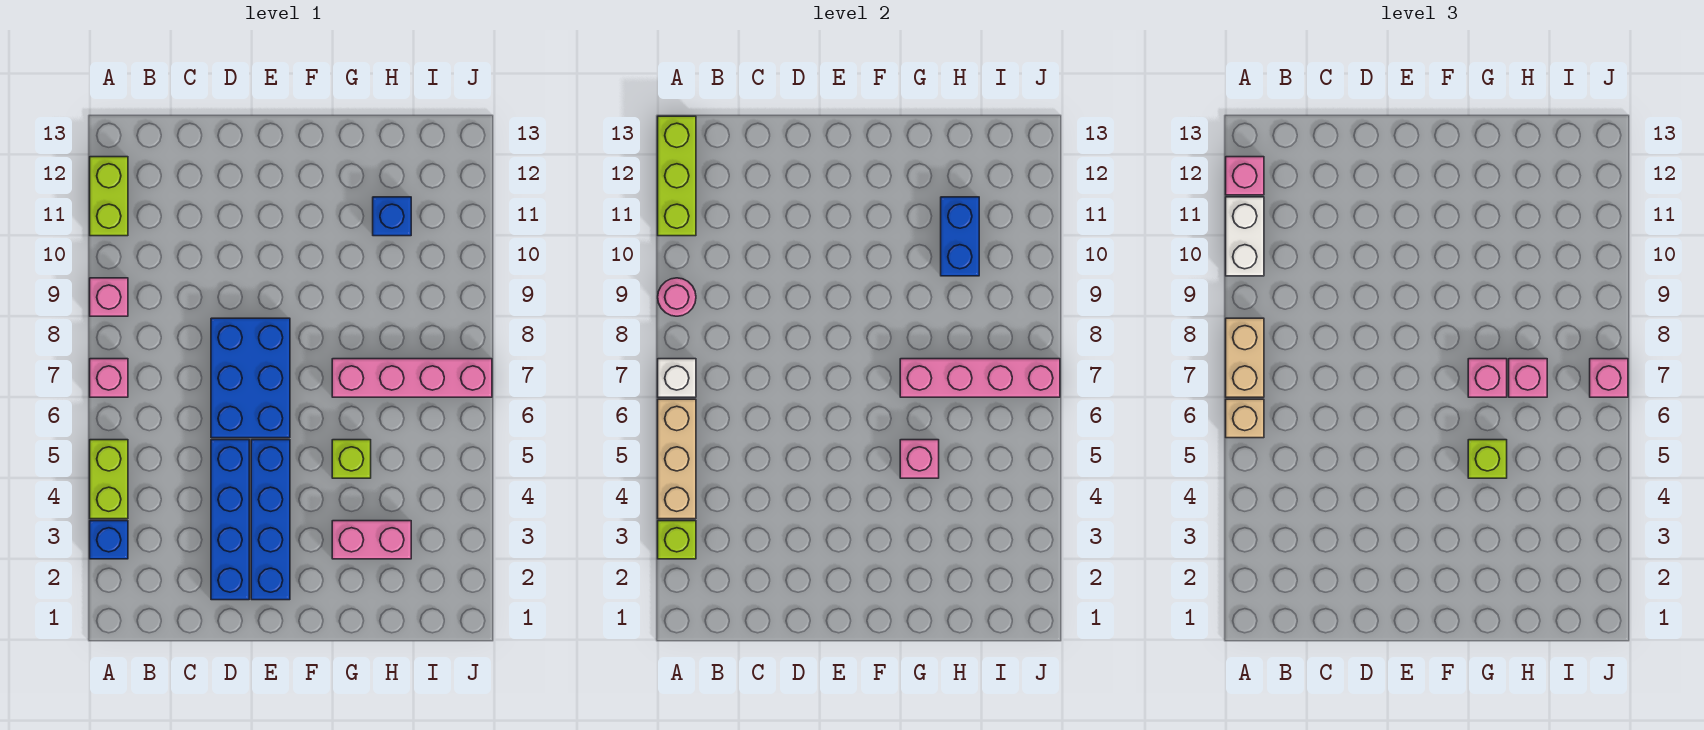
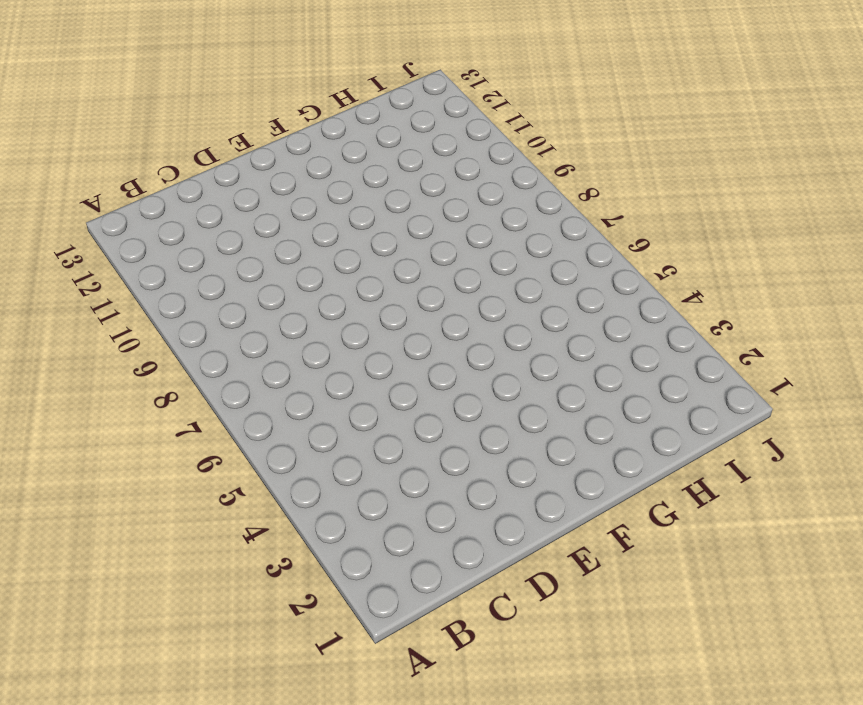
none -> blue 1x1 brick [90,521,128,559]
none -> lime 1x2 brick [90,440,128,519]
none -> pink 1x1 brick [90,359,128,397]

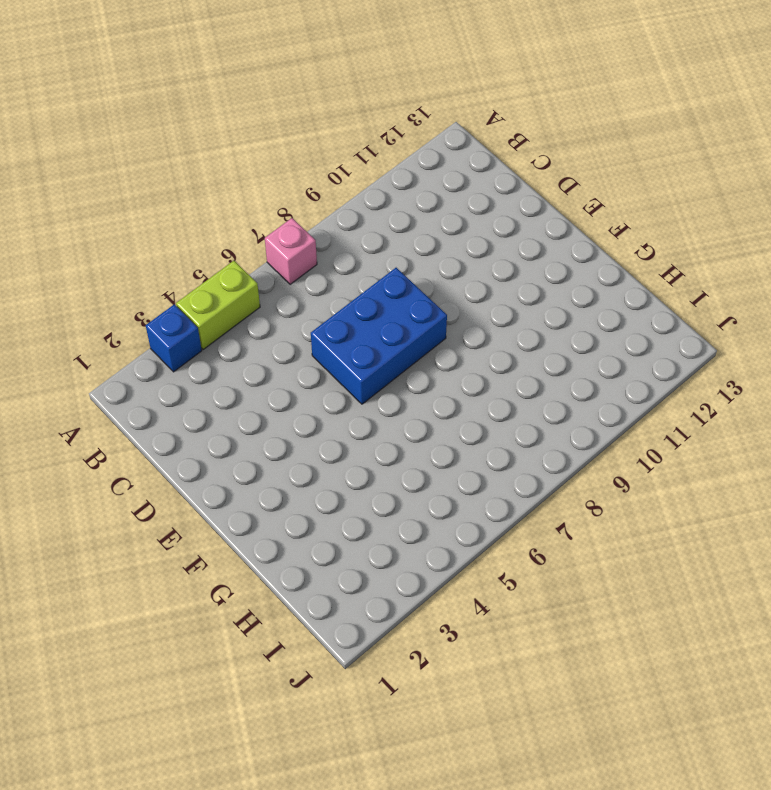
none -> pink 1x1 brick [90,278,128,316]
none -> lime 1x2 brick [90,157,128,236]
none -> blue 1x4 brick [211,440,249,600]

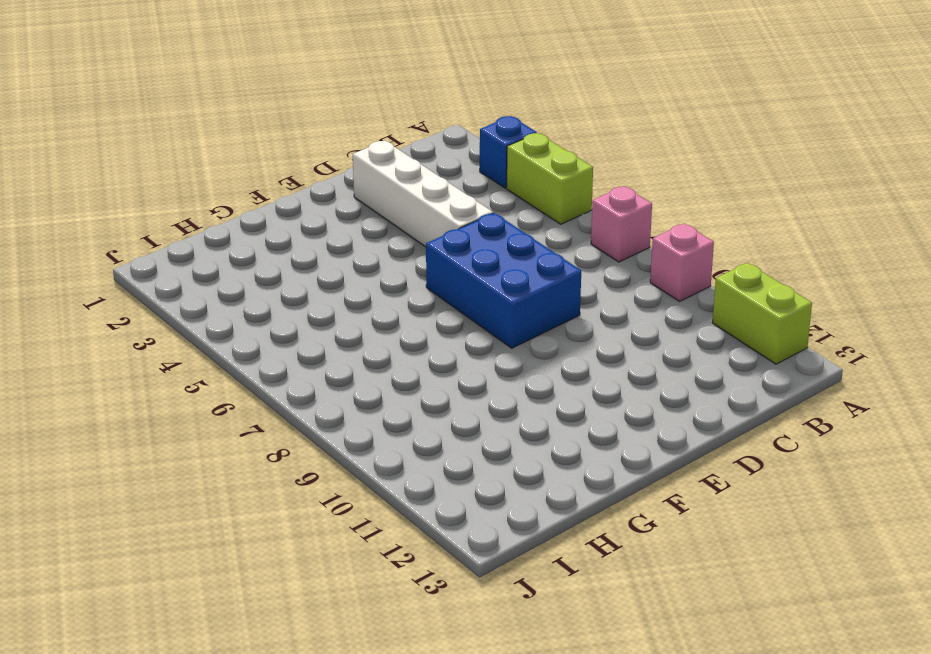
white 1x4 brick [353,141,493,247] -> blue 1x4 brick [211,440,249,600]
none -> blue 1x4 brick [251,440,290,600]
none -> pink 1x2 brick [332,521,411,559]
none -> lime 1x1 brick [332,440,371,478]

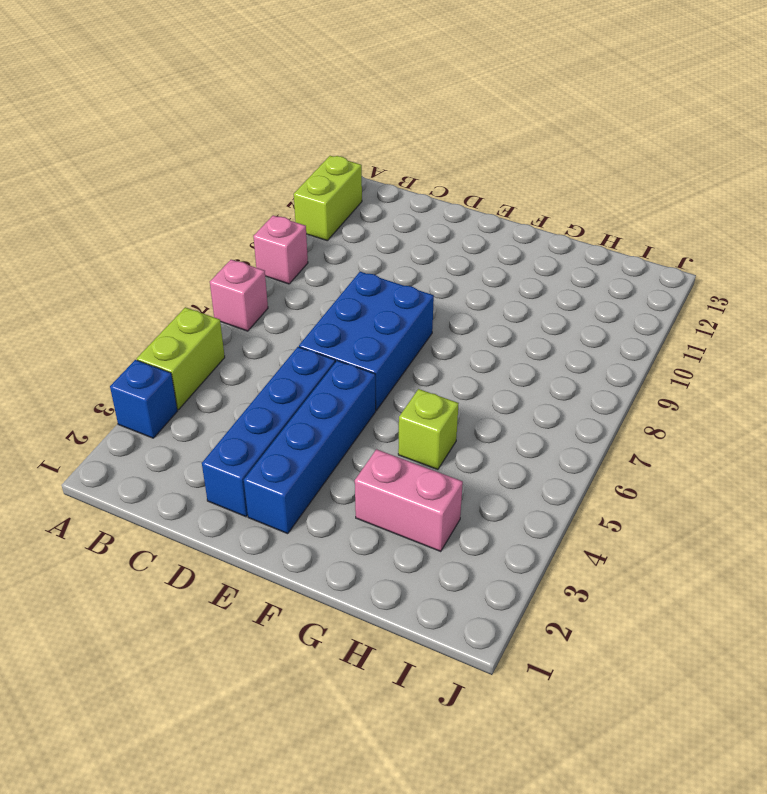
none -> pink 1x4 brick [332,359,492,397]
none -> blue 1x1 brick [373,197,411,236]
none -> lime 1x1 brick [658,521,696,559]

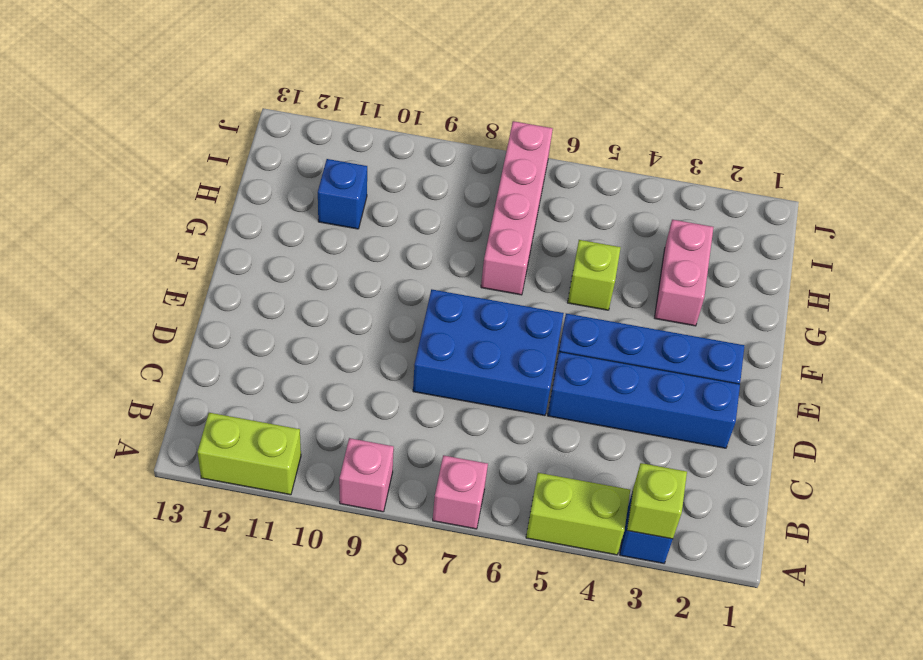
none -> tan 1x3 brick [658,399,696,519]
none -> white 1x1 brick [658,359,696,397]
none -> pink 1x1 round brick [658,278,696,316]

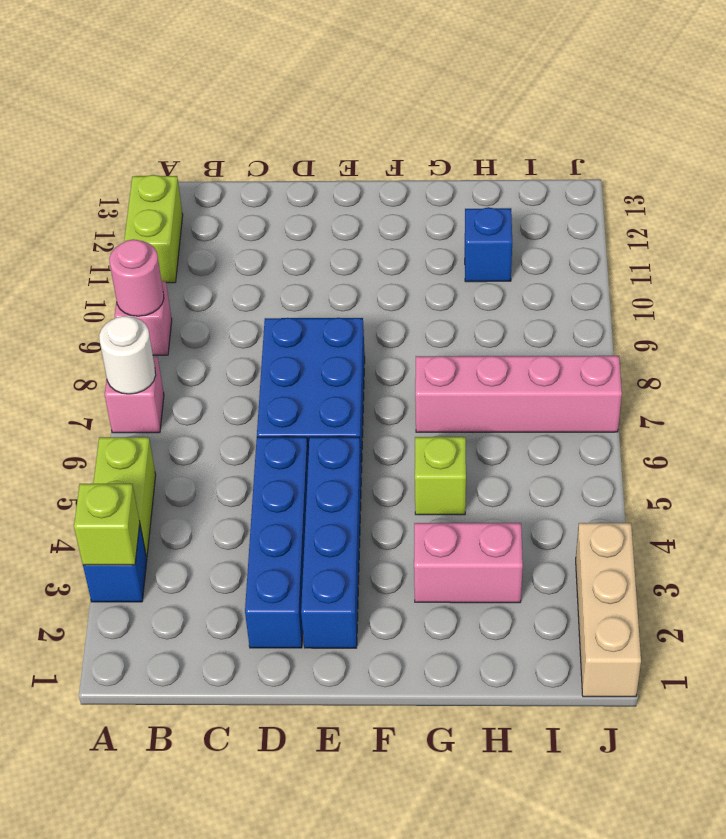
white 1x1 round brick [99,316,156,394] -> white 1x1 brick [658,359,696,397]
tan 1x3 brick [576,523,641,697] -> tan 1x3 brick moved to [658,399,696,519]
none -> lime 1x3 brick [658,116,696,236]
none -> pink 1x1 brick [900,440,939,478]
none -> pink 1x4 brick [900,359,1060,397]

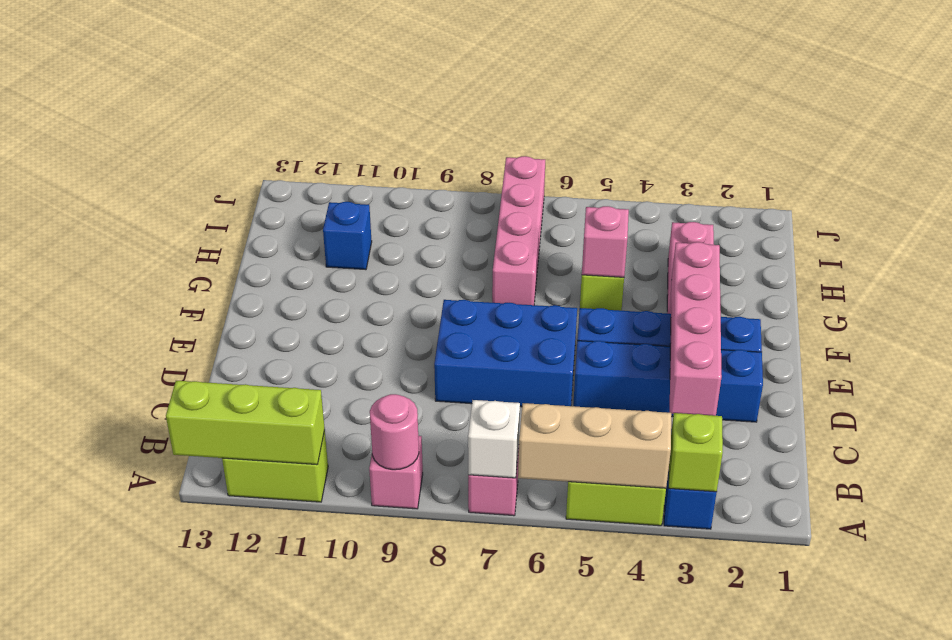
pink 1x4 brick [670,242,722,416] -> pink 1x4 brick moved to [900,359,1060,397]
none -> blue 1x2 brick [941,197,979,276]
none -> tan 1x1 brick [1226,399,1264,438]
none -> tan 1x2 brick [1226,318,1264,397]

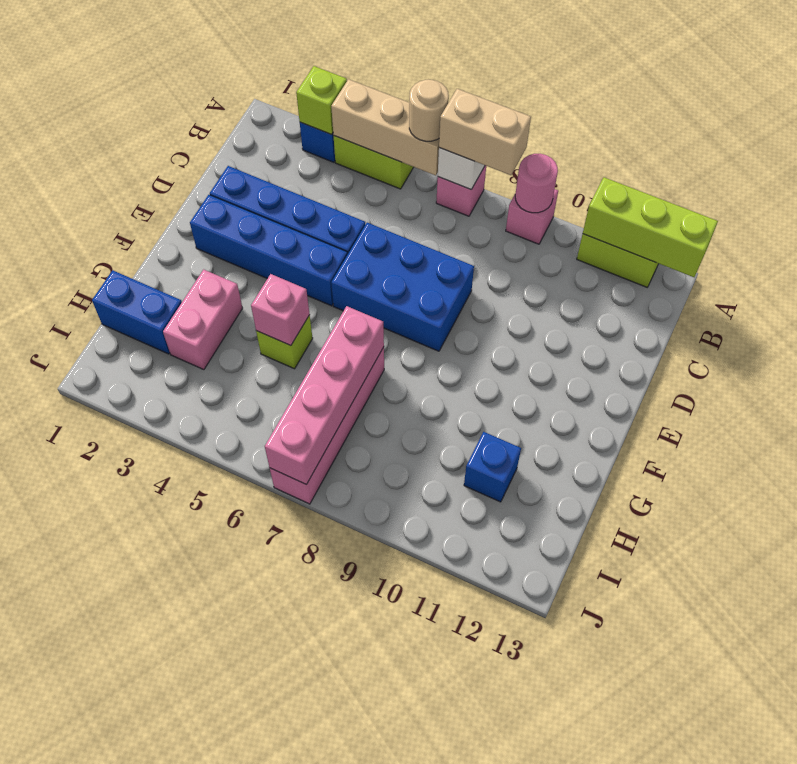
tan 1x1 round brick [409,79,449,141] -> tan 1x1 brick [1226,399,1264,438]
blue 1x2 brick [92,270,182,354] -> blue 1x2 brick moved to [941,197,979,276]
none -> white 1x2 brick [1226,197,1264,276]
none -> pink 1x1 brick [1226,157,1264,195]
none -> lime 1x1 brick [1468,440,1507,478]

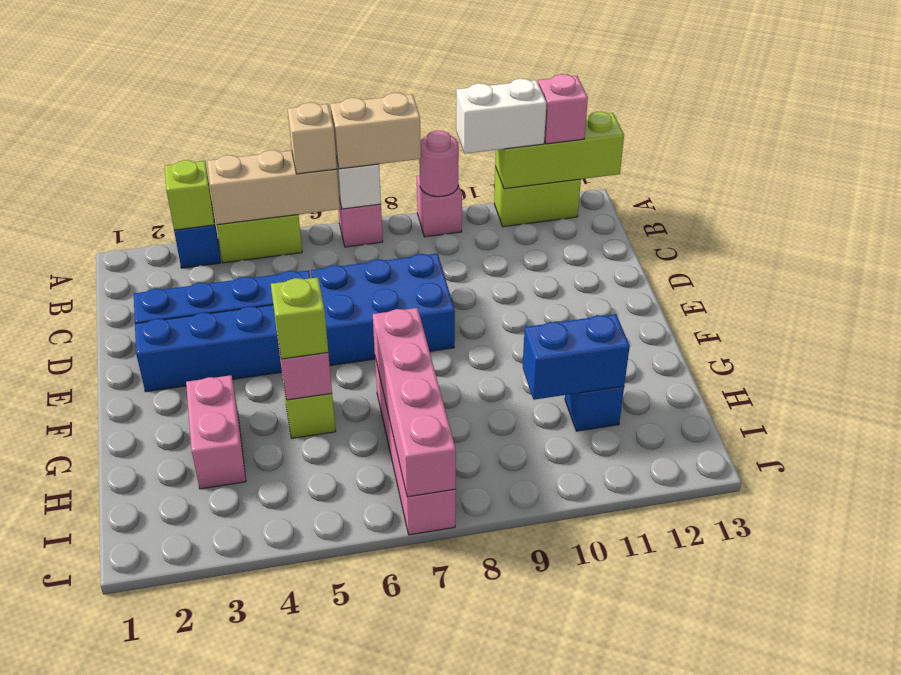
none -> pink 1x1 brick [1468,359,1507,397]
none -> pink 1x1 brick [1509,359,1547,397]
none -> pink 1x1 brick [1590,359,1628,397]

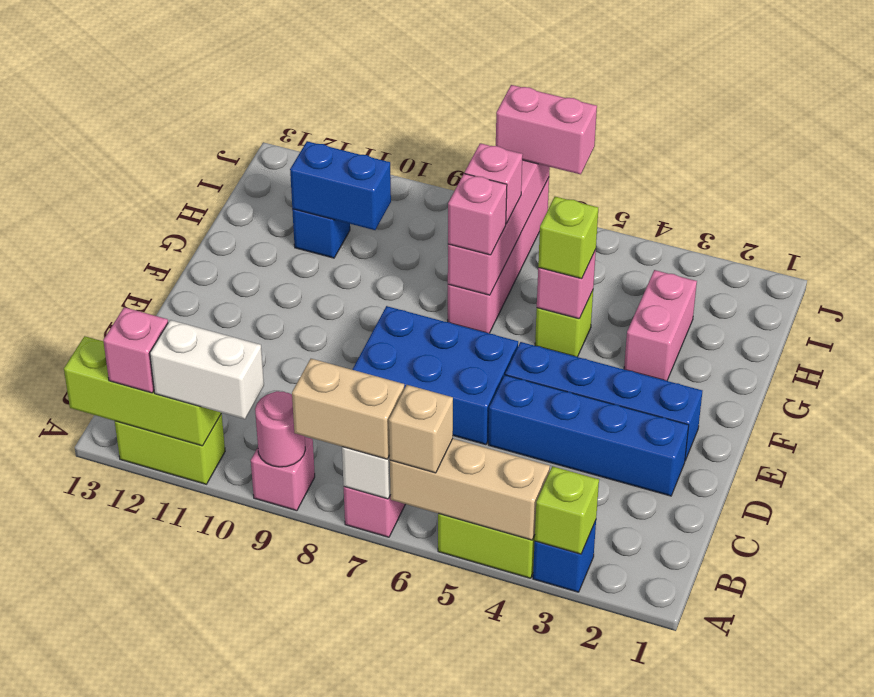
pink 1x2 brick [496,85,597,174] -> pink 1x1 brick [1590,359,1628,397]

